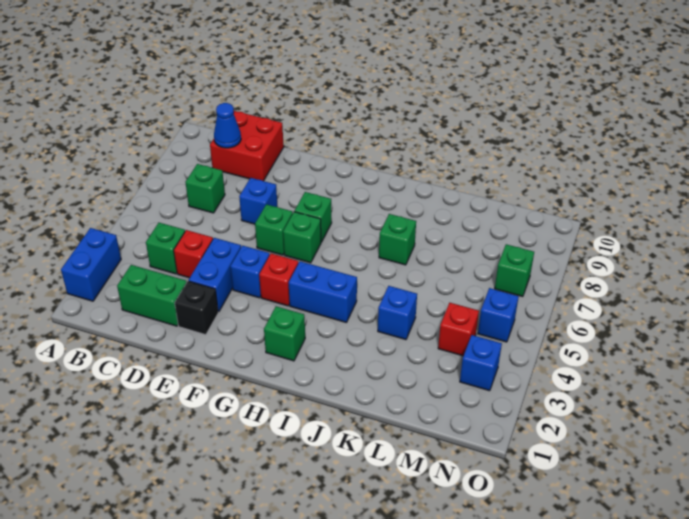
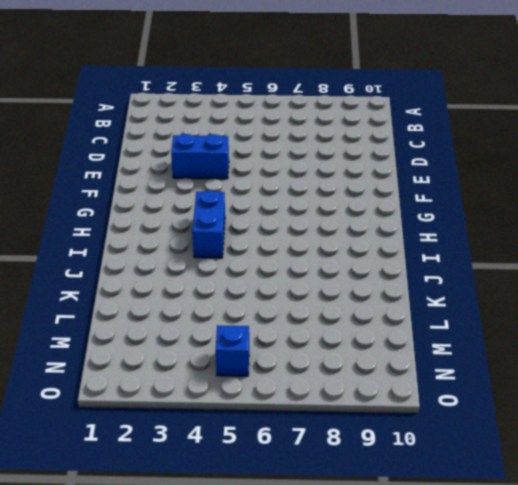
none -> blue 1x2 brick [61,228,121,301]
none -> green 1x2 brick [117,265,187,326]
none -> green 1x1 brick [146,223,185,274]

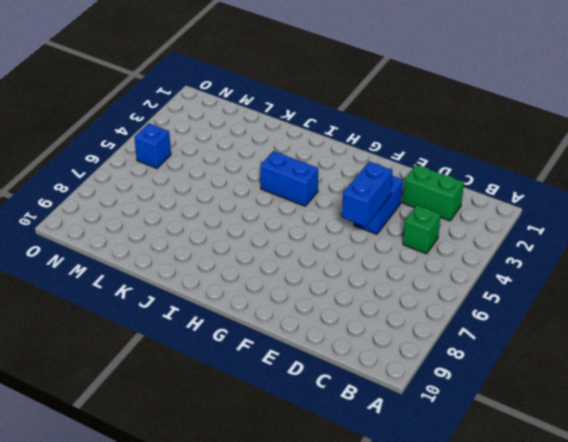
blue 1x2 brick [342,162,393,227] -> blue 1x2 brick moved to [61,228,121,301]
none -> green 1x1 brick [185,164,225,213]
none -> red 2x2 brick [210,111,284,181]
none -> red 1x1 brick [174,230,213,278]

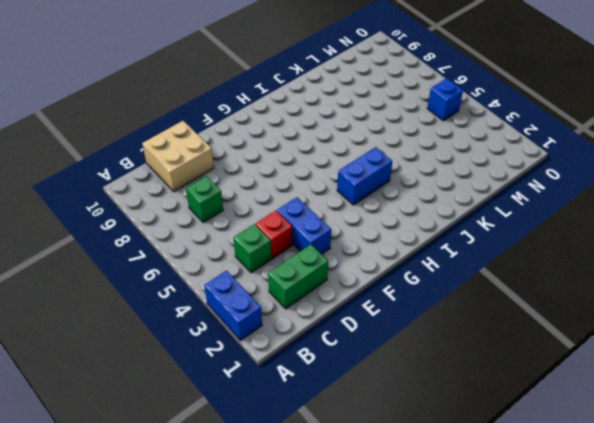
tan 2x2 brick [142,121,214,191] -> red 2x2 brick [210,111,284,181]
none -> black 1x1 brick [175,281,218,335]
none -> blue 1x1 brick [239,178,278,224]
none -> blue 1x1 brick [230,246,270,298]

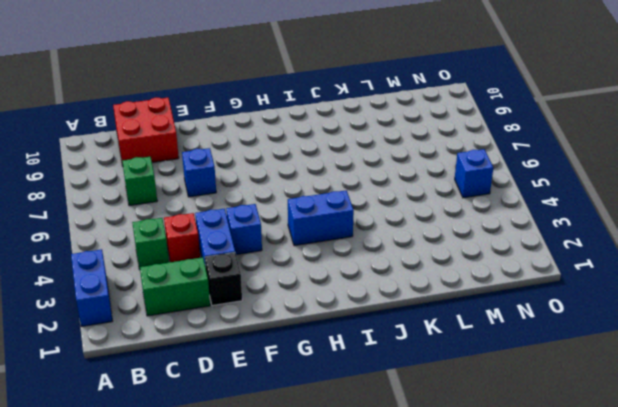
none -> green 1x1 brick [255,204,293,255]
none -> red 1x1 brick [259,253,298,306]
none -> green 1x1 brick [283,212,321,263]

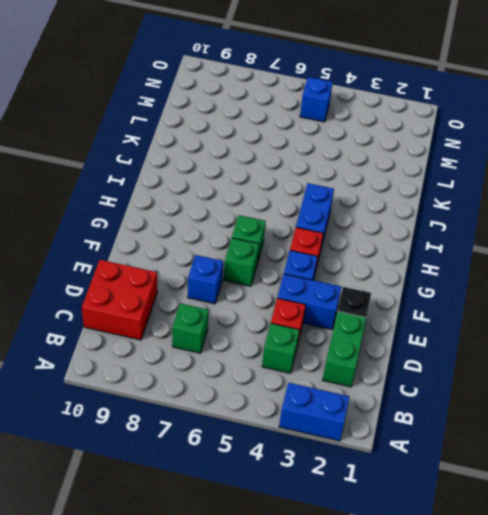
none -> green 1x1 brick [294,192,332,242]
none -> green 1x1 brick [264,306,305,361]
none -> green 1x1 brick [379,214,416,265]

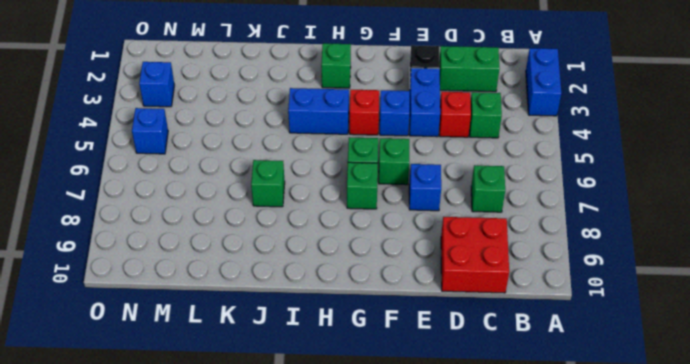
none -> blue 1x1 brick [378,286,417,340]
none -> red 1x1 brick [438,303,479,356]
none -> green 1x1 brick [495,244,534,297]

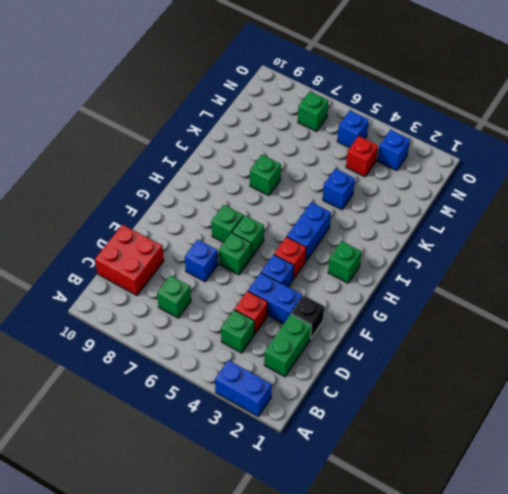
none -> blue 1x1 cone [214,103,241,148]

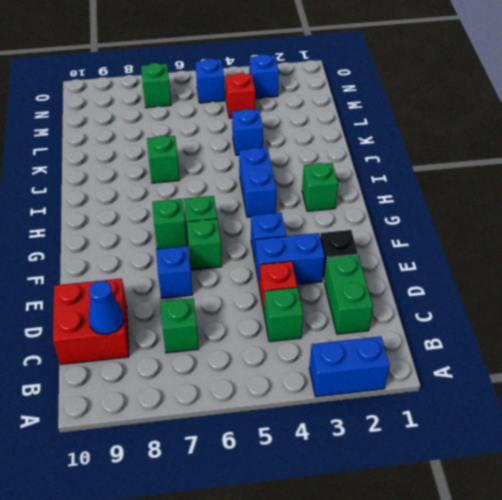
none -> red 1x1 brick [259,253,298,306]

